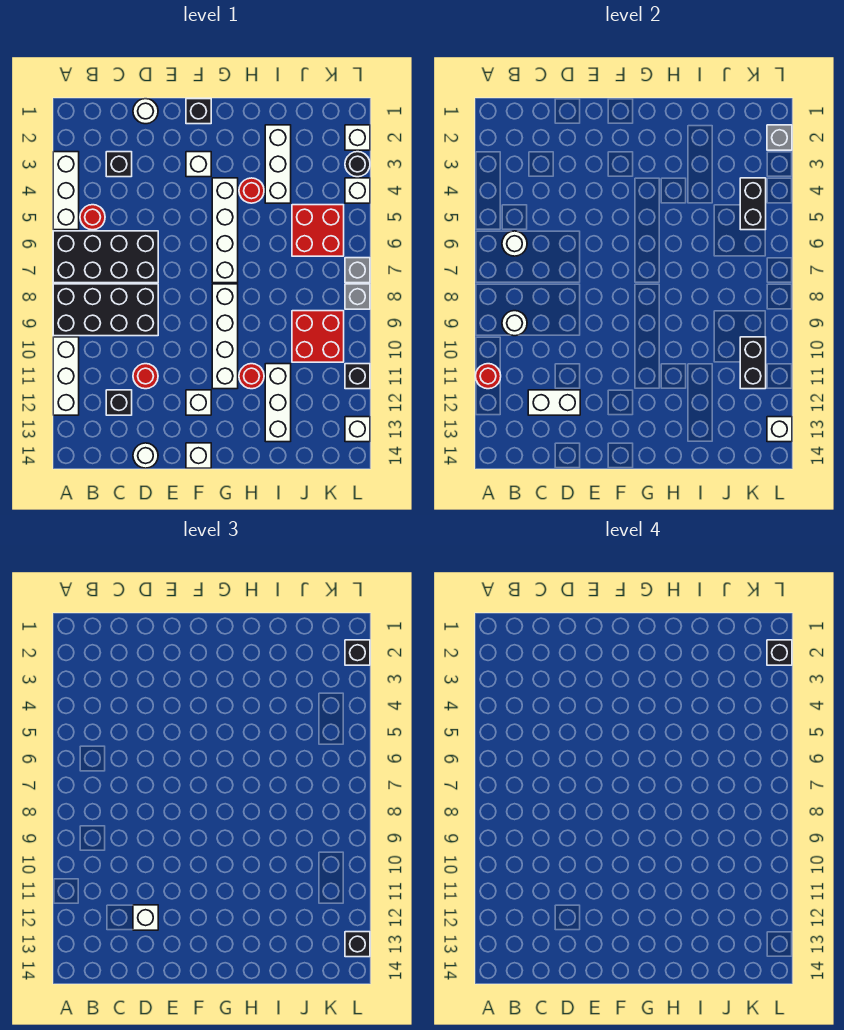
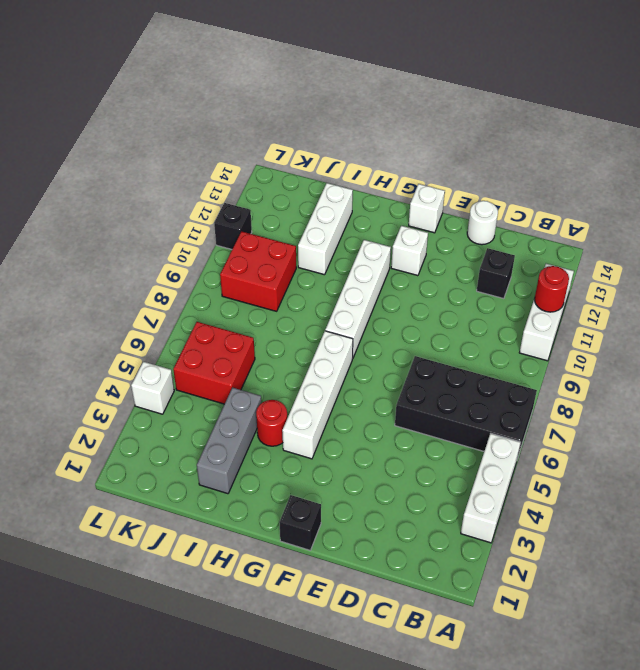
grey 1x3 brick [197,388,261,494] -> white 1x3 brick [265,125,291,203]
none -> black 2x4 brick [53,284,158,336]
none -> red 1x1 round brick [80,205,105,230]
none -> black 1x1 brick [106,152,132,177]
none -> white 1x1 round brick [133,99,158,124]

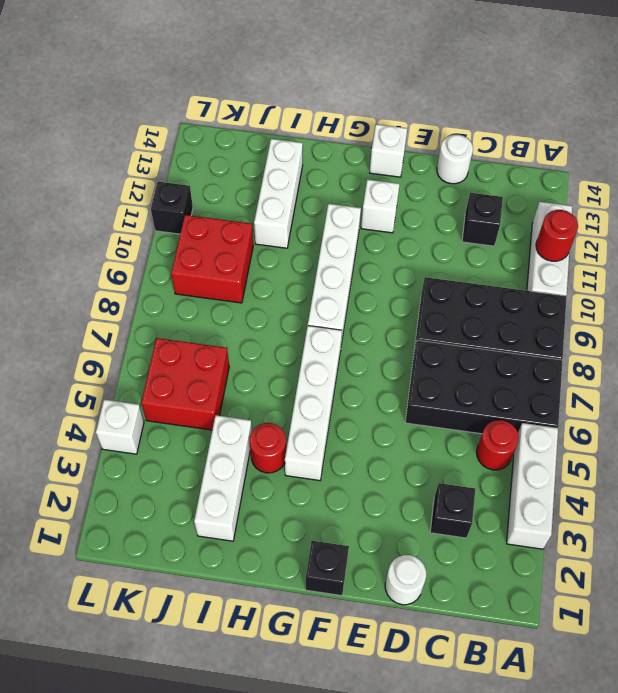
none -> red 1x1 round brick [133,364,158,389]
none -> white 1x1 brick [186,152,211,177]
none -> red 1x1 round brick [239,364,264,389]
none -> white 1x1 brick [345,125,370,150]

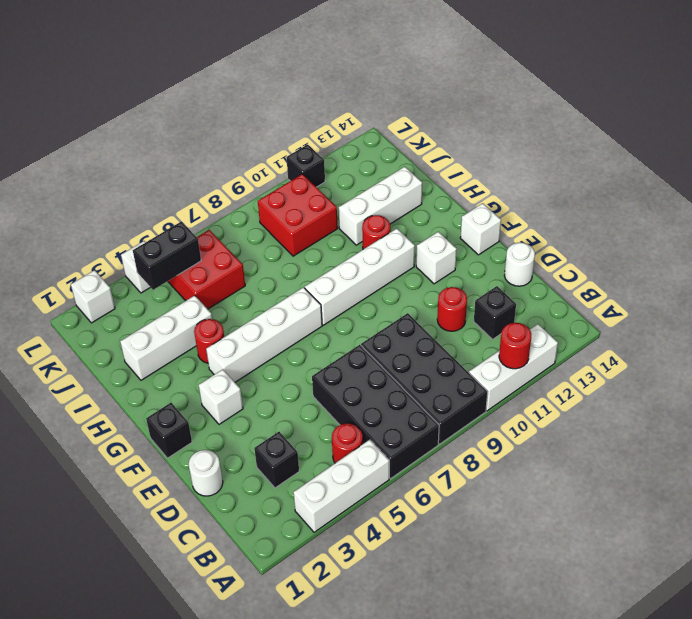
none -> black 1x1 round brick [345,152,370,177]
none -> grey 1x1 brick [345,258,370,283]
none -> grey 1x1 brick [345,284,370,309]
none -> white 1x1 brick [345,417,370,442]

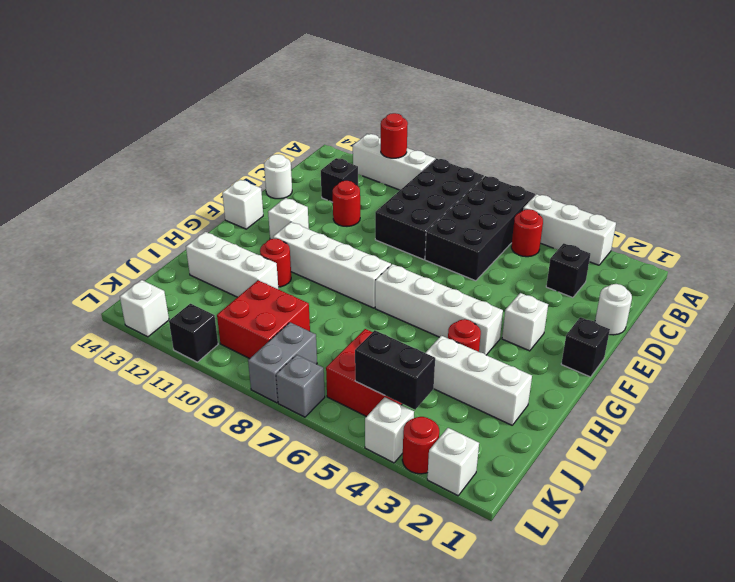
grey 1x2 brick [248,322,317,403] -> grey 1x1 brick [345,284,370,309]
red 1x1 round brick [402,417,439,474] -> black 1x1 round brick [345,152,370,177]
none -> white 1x1 round brick [502,231,527,256]
none -> white 1x1 round brick [502,311,527,336]
none -> white 1x2 brick [528,390,580,415]
none -> black 1x2 brick [740,337,766,389]

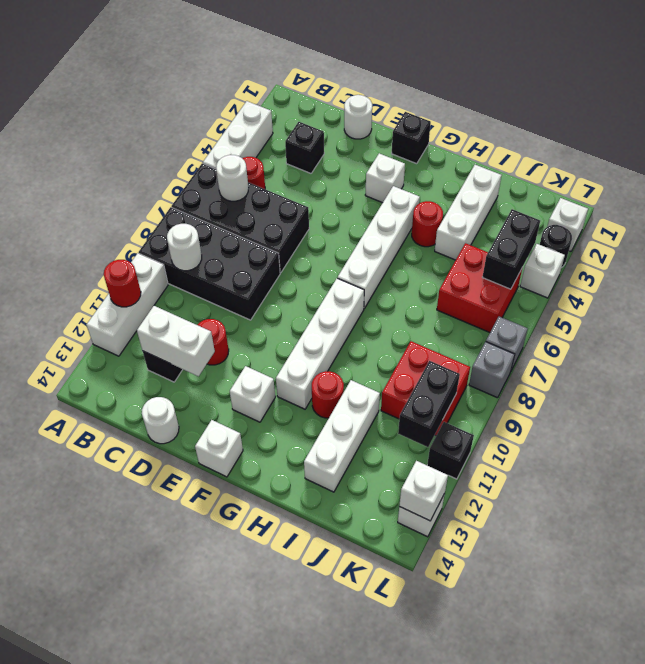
none -> grey 1x1 brick [767,125,792,150]
none -> white 1x1 brick [133,905,158,930]
none -> black 1x1 brick [345,640,370,665]
none -> black 1x1 brick [345,932,370,957]

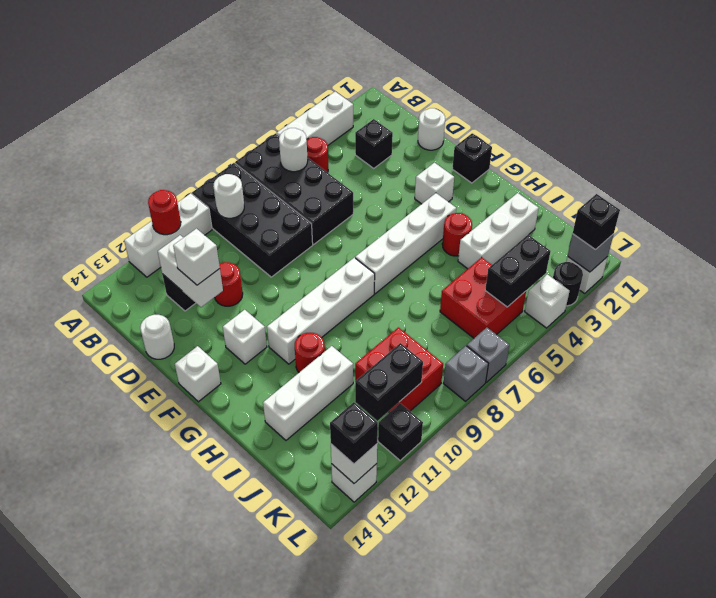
none -> black 1x1 brick [767,640,792,665]

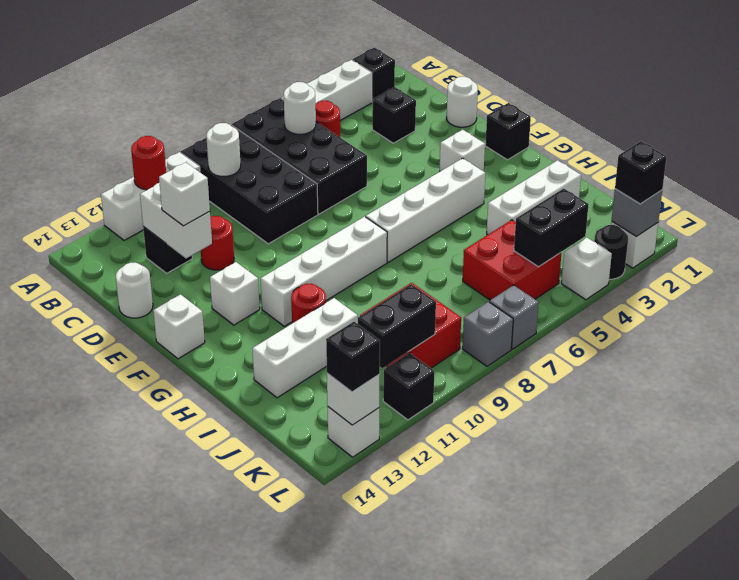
black 1x1 brick [353,48,395,102] -> black 1x1 brick moved to [767,640,792,665]
none -> red 1x1 round brick [239,178,264,203]

